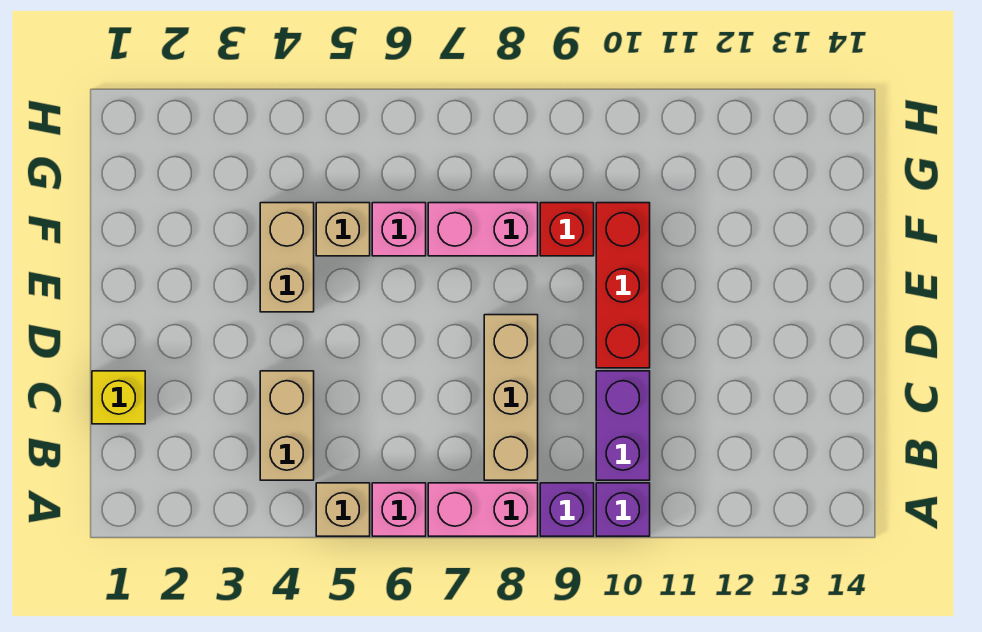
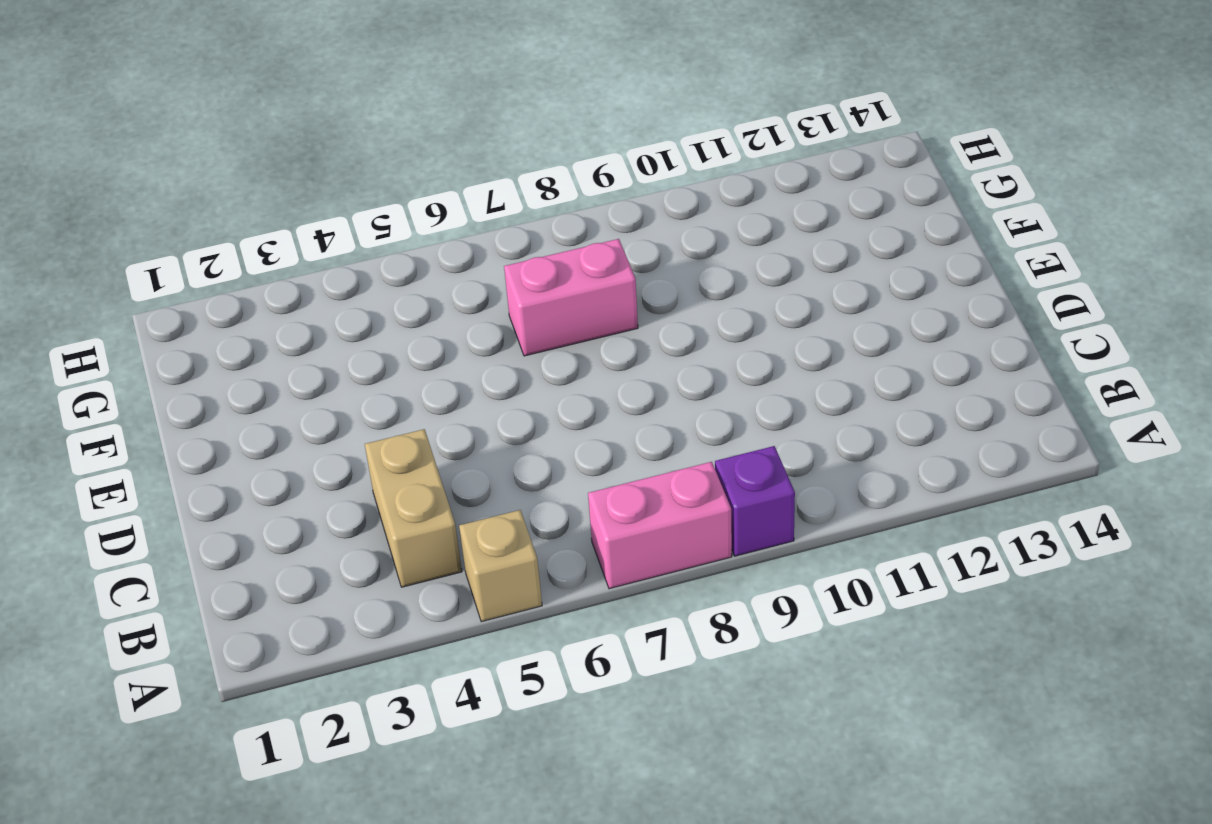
none -> pink 1x1 brick [372,483,426,536]
none -> purple 1x1 brick [596,483,650,536]
none -> tan 1x3 brick [484,315,538,480]

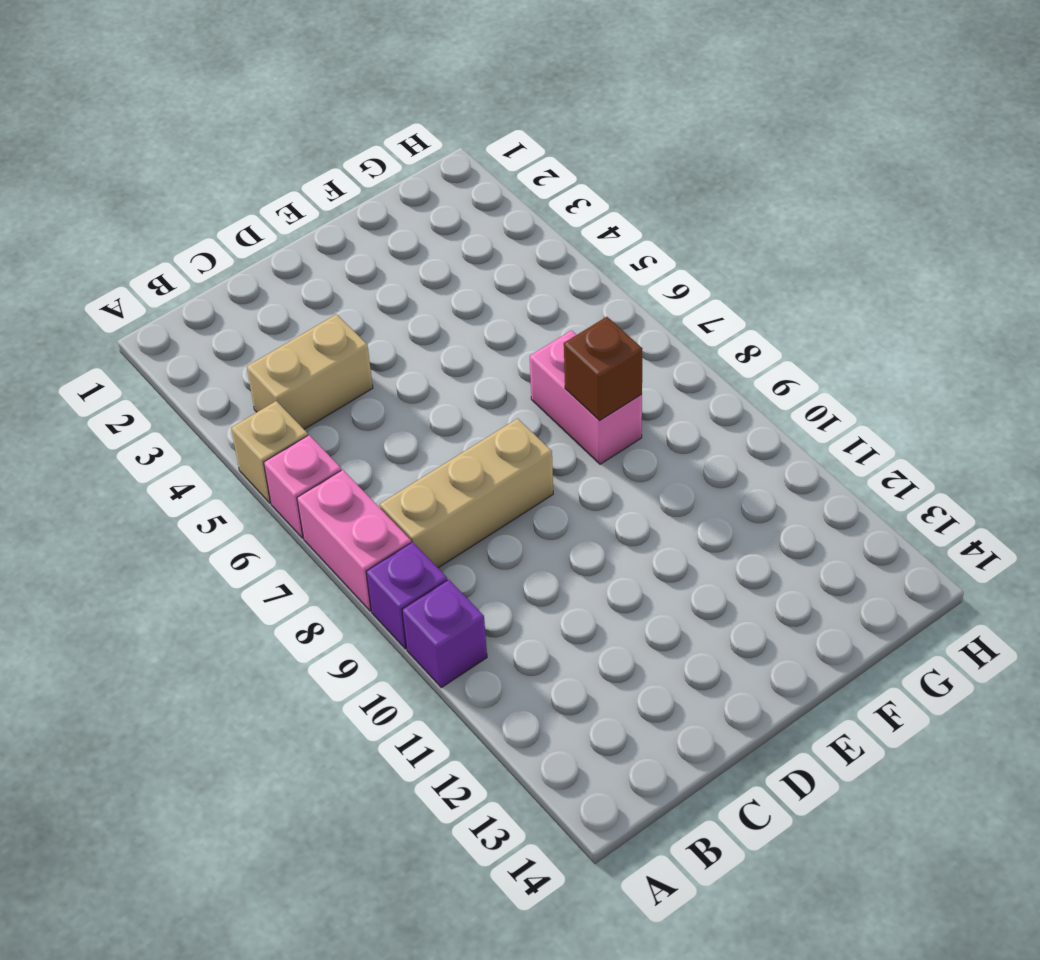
brown 1x1 brick [564,317,642,421] -> none
none -> purple 1x2 brick [596,371,650,480]
none -> yellow 1x1 brick [92,371,145,424]
none -> red 1x3 brick [596,203,650,368]

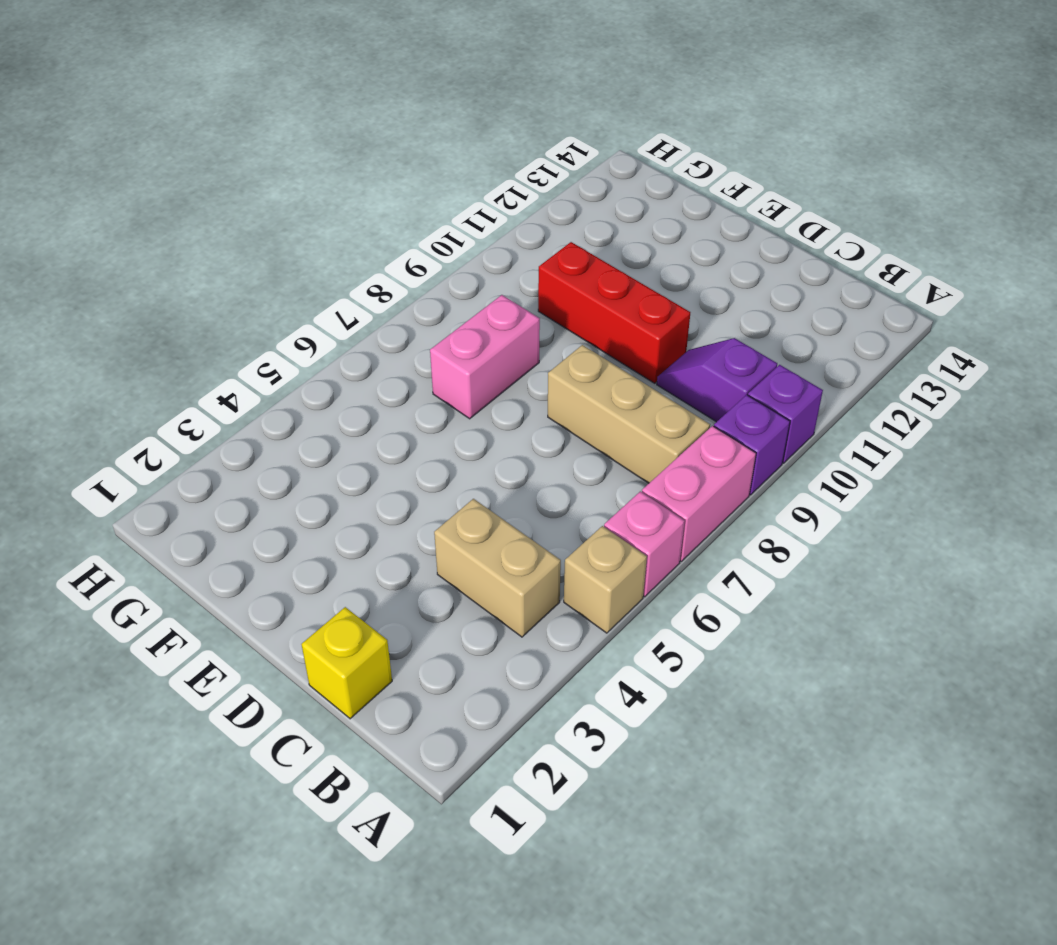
purple 1x2 slope [657,338,777,422] -> purple 1x2 brick [596,371,650,480]
none -> tan 1x2 brick [260,203,314,312]
none -> tan 1x1 brick [316,203,370,256]
none -> pink 1x1 brick [372,203,426,256]

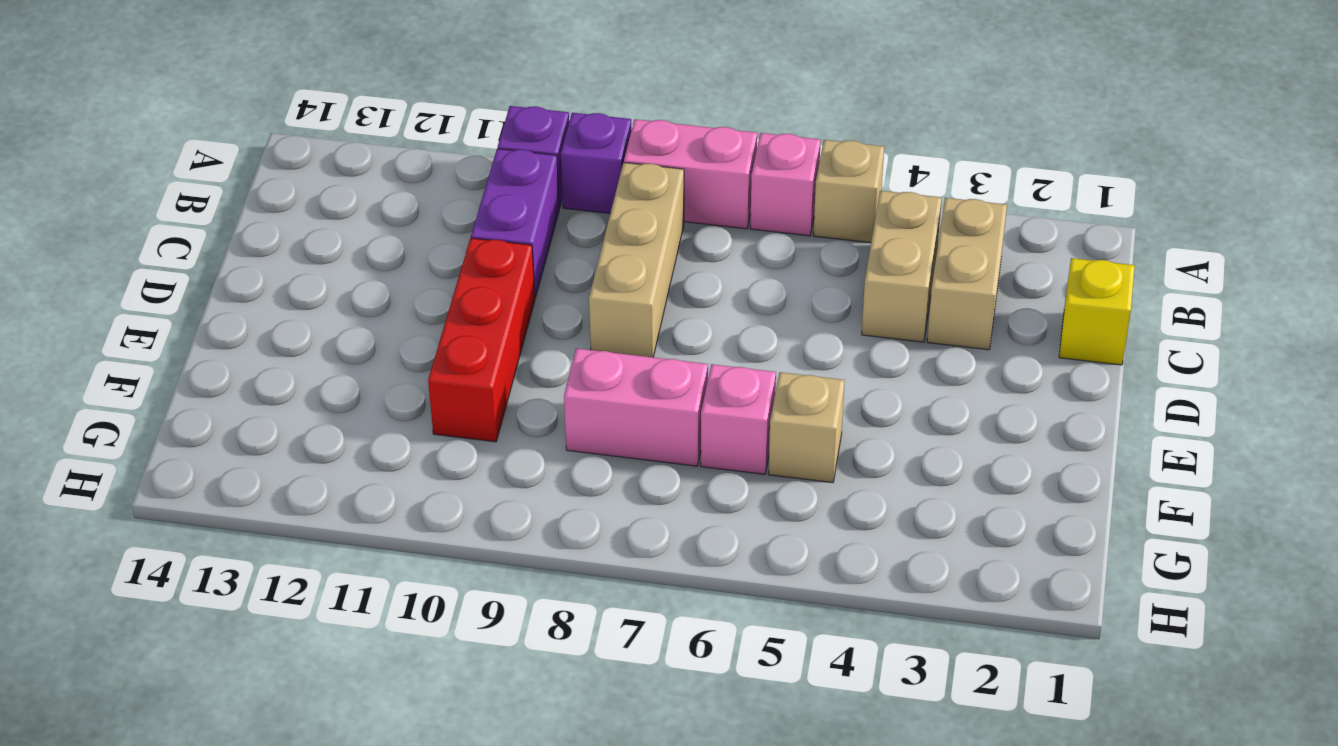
tan 1x2 brick [927,198,1007,350] -> tan 1x2 brick moved to [260,203,314,312]
none -> red 1x1 brick [540,203,594,256]

